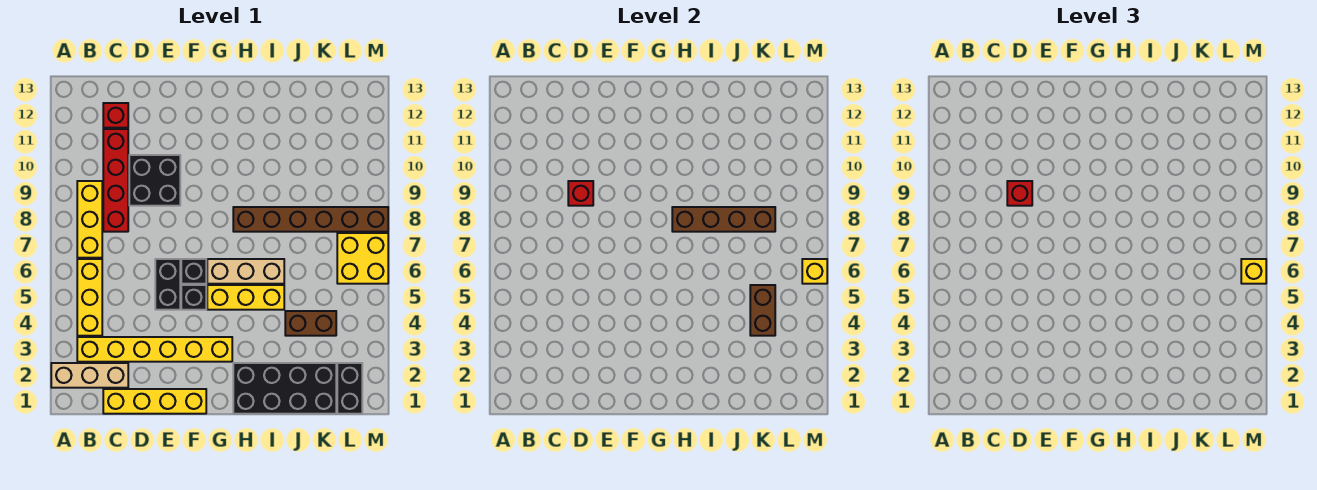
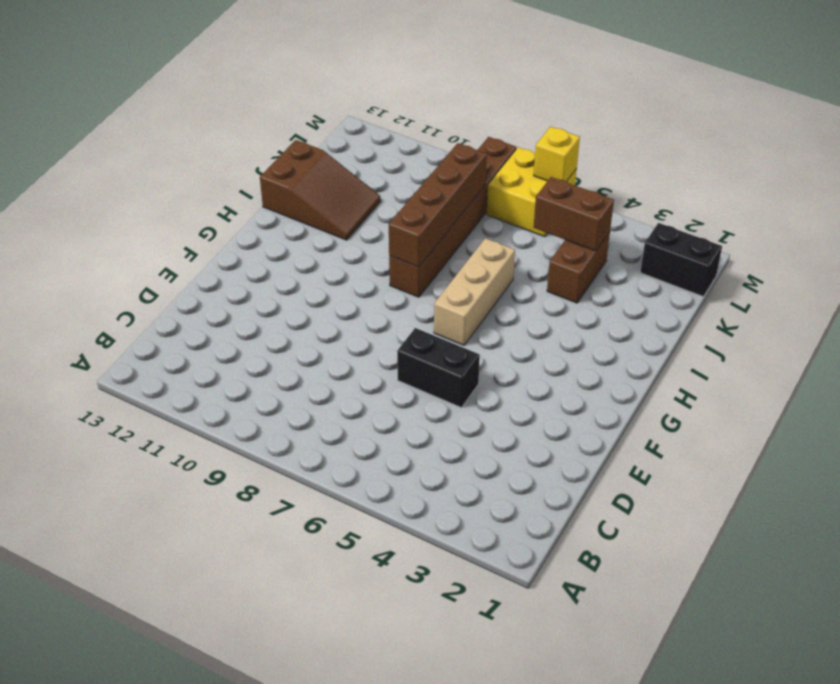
brown 2x3 slope [260,140,381,240] -> none
none -> tan 1x3 brick [51,363,128,388]
none -> yellow 1x6 brick [77,337,232,362]
none -> yellow 1x3 brick [77,259,102,336]

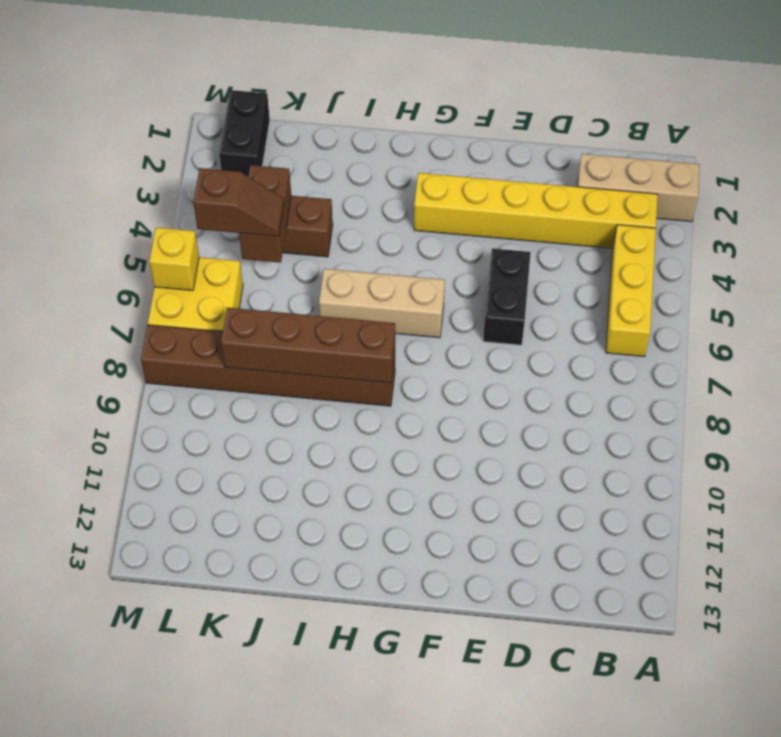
brown 1x2 slope [193,168,284,237] -> none
none -> yellow 1x3 brick [77,181,102,258]
none -> yellow 1x4 brick [103,389,206,414]
none -> red 1x4 brick [103,129,128,232]

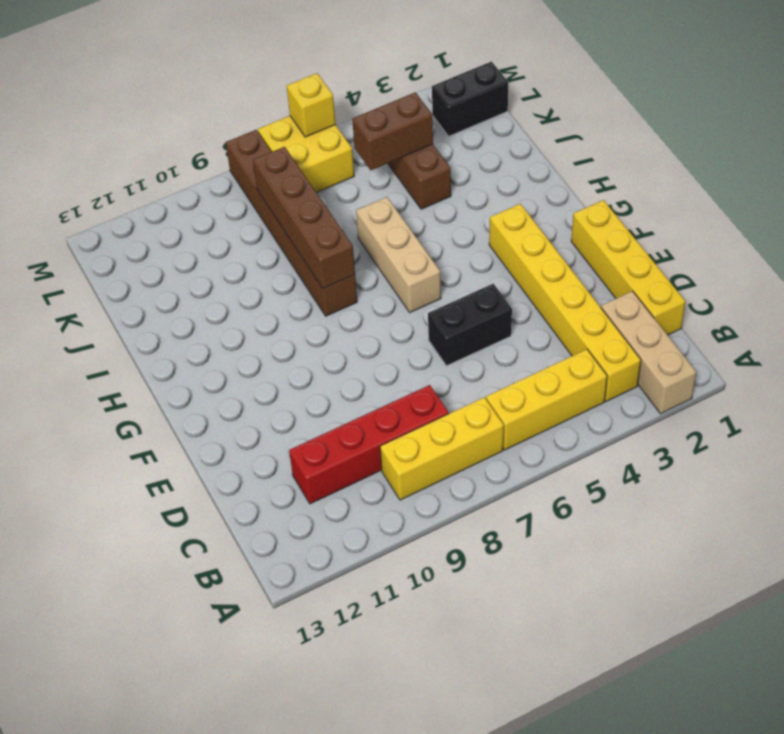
none -> red 1x1 brick [103,103,128,128]
none -> black 2x2 brick [129,155,180,206]
none -> black 1x1 brick [181,285,206,310]

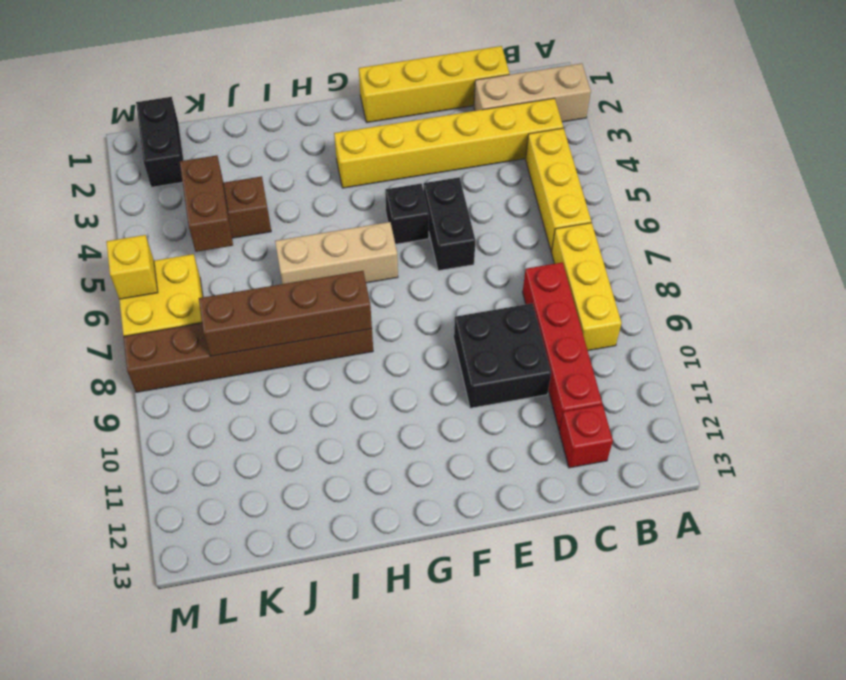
none -> black 1x1 brick [181,259,206,284]
none -> yellow 1x3 brick [207,285,284,310]
none -> black 2x4 brick [233,363,336,414]

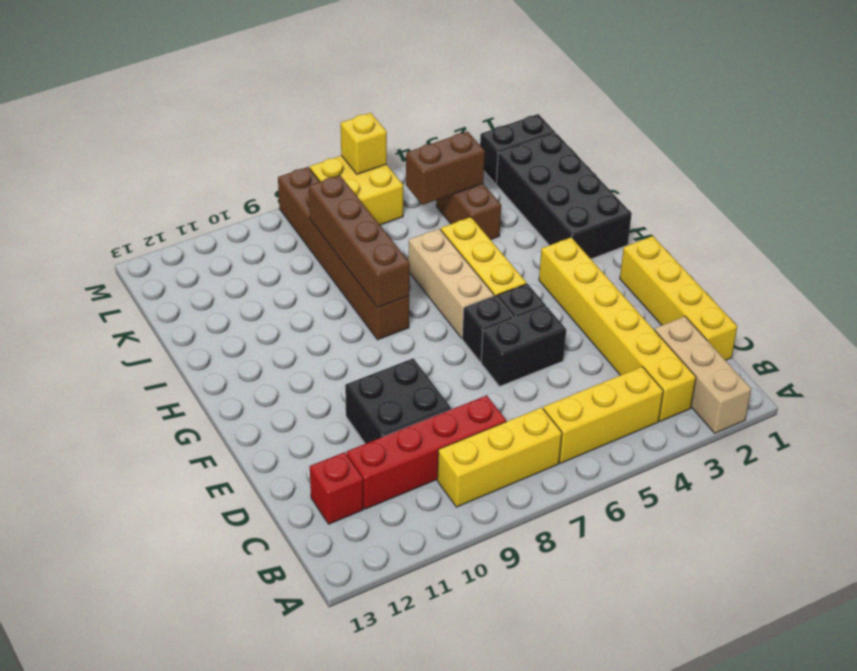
none -> red 1x1 brick [568,181,593,206]
none -> red 1x1 brick [1007,181,1032,206]
none -> yellow 1x1 brick [1241,259,1266,284]

